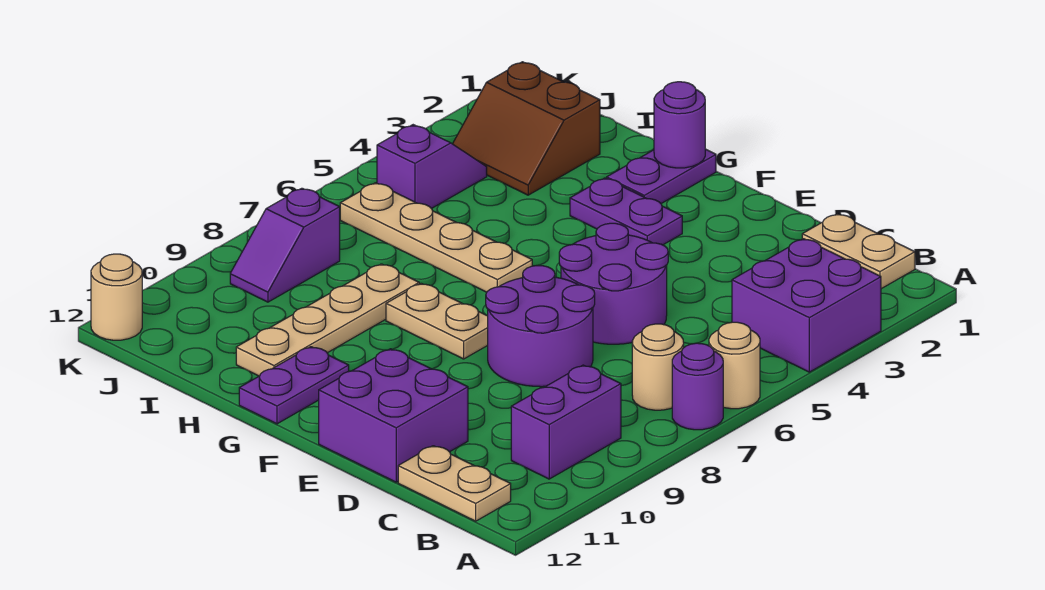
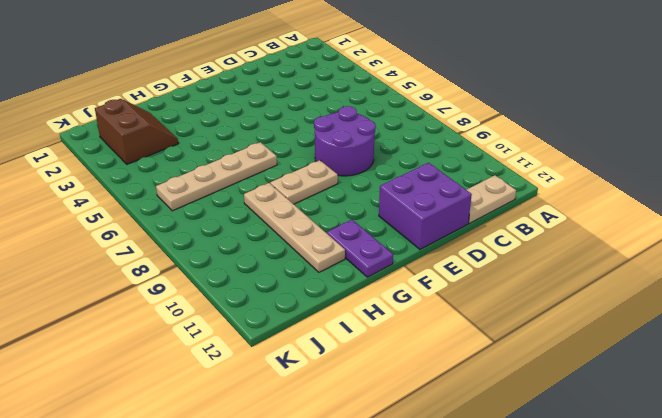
brown 2x2 slope [95,99,178,164] -> brown 2x2 slope turned to [453,62,600,195]
none -> purple 2x2 brick [732,239,881,372]
none -> tan 1x1 round brick [709,322,760,409]
none -> purple 1x1 round brick [672,343,723,430]

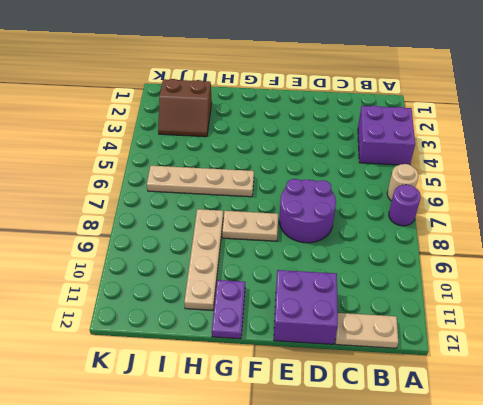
none -> tan 1x2 plate [802,214,915,289]
none -> tan 1x1 round brick [632,324,684,410]
none -> purple 1x2 brick [511,365,621,479]

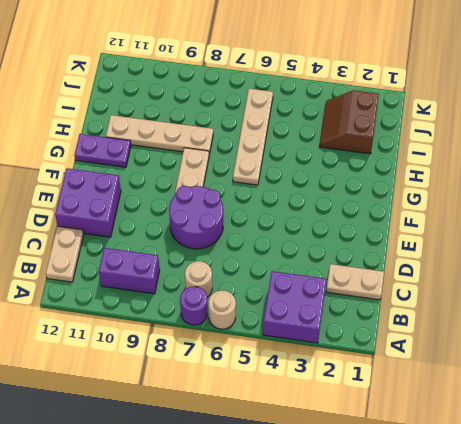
tan 1x2 plate [326,264,384,300] -> tan 1x2 plate turned to [802,214,915,289]
none -> purple 2x2 round brick [559,223,668,344]
none -> purple 1x2 plate [570,178,682,245]
none -> purple 1x2 plate [607,149,716,203]

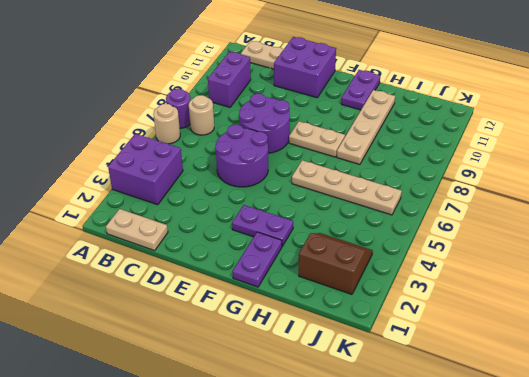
none -> purple 1x2 slope [377,125,487,209]
none -> purple 1x2 slope [230,188,340,302]
none -> tan 1x1 round brick [91,254,142,340]

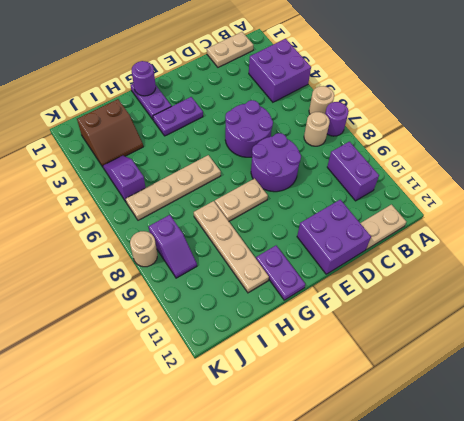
tan 1x1 round brick [130,231,157,267] -> tan 1x1 round brick moved to [91,254,142,340]

